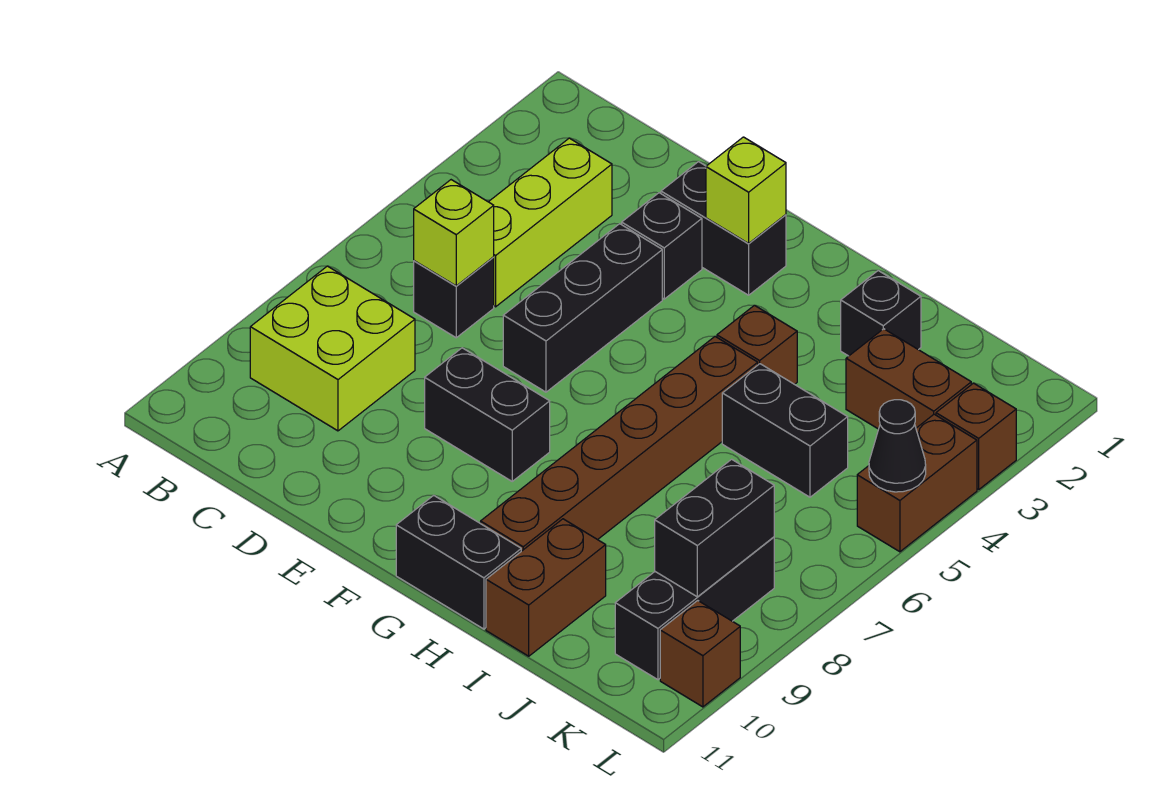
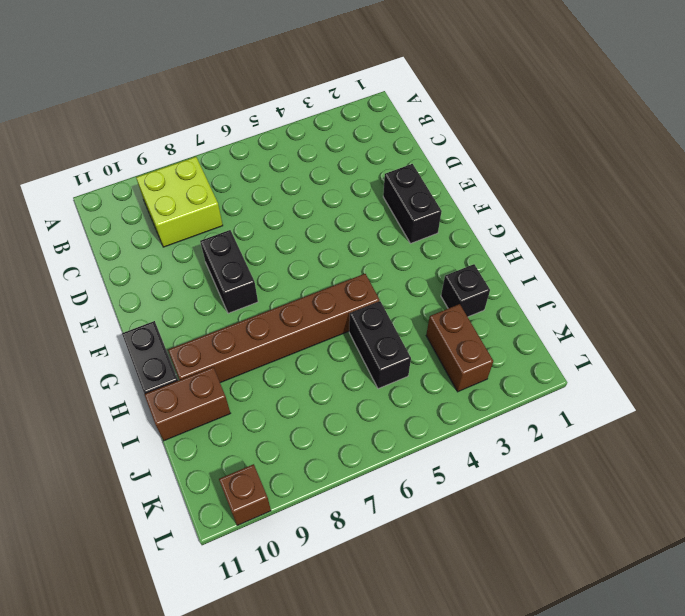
none -> lime 1x3 brick [489,138,612,307]
none -> black 1x1 brick [414,257,494,338]
none -> black 1x1 brick [622,193,702,299]

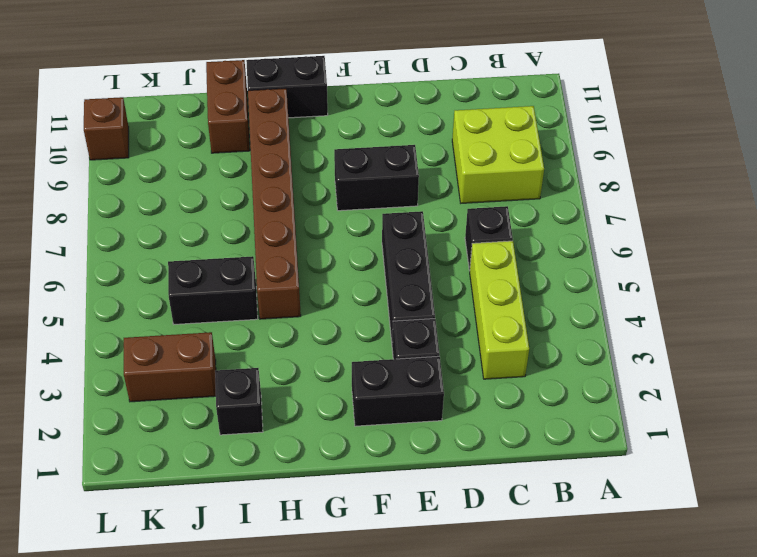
none -> brown 1x1 brick [717,305,797,384]
none -> black 1x3 brick [615,537,774,680]
none -> brown 1x1 brick [936,383,1016,490]

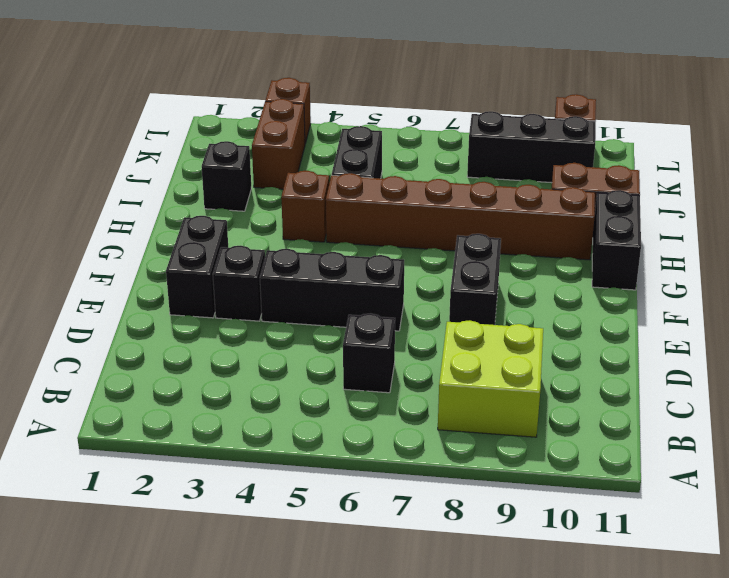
none -> lime 1x3 brick [489,138,612,307]
none -> brown 1x2 brick [857,414,977,552]
none -> lime 1x1 brick [414,180,494,286]

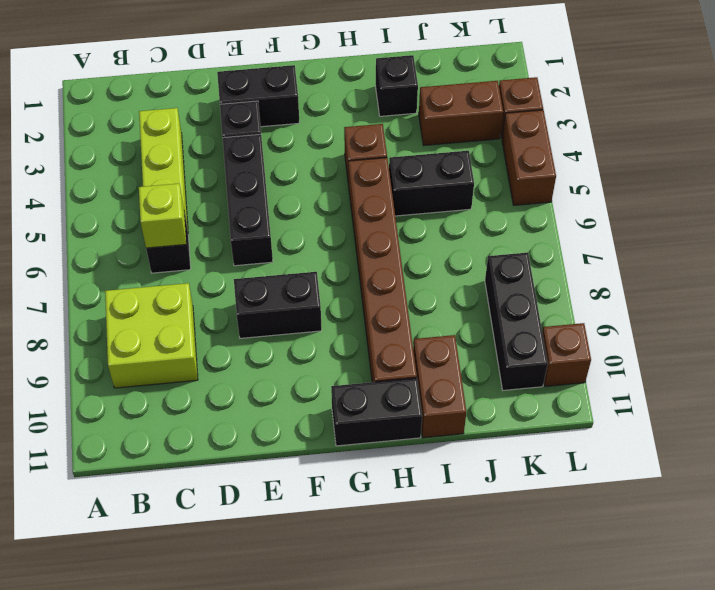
none -> lime 1x1 brick [706,137,786,243]
none -> black 1x2 brick [655,459,774,597]
none -> black 1x1 cone [869,400,926,492]

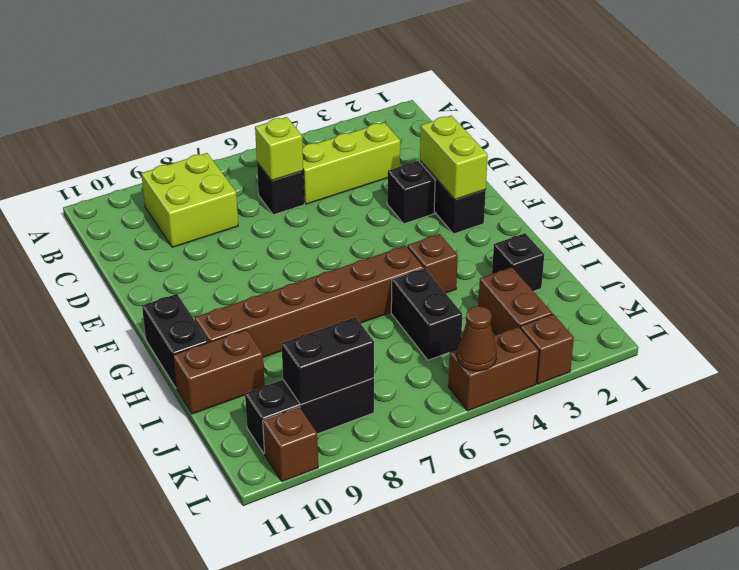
lime 1x2 brick [420,115,488,200] -> lime 1x1 brick [706,137,786,243]
brown 1x1 cone [457,306,497,371] -> black 1x1 cone [869,400,926,492]
none -> black 1x3 brick [503,224,662,392]
none -> black 1x2 brick [425,348,550,481]

